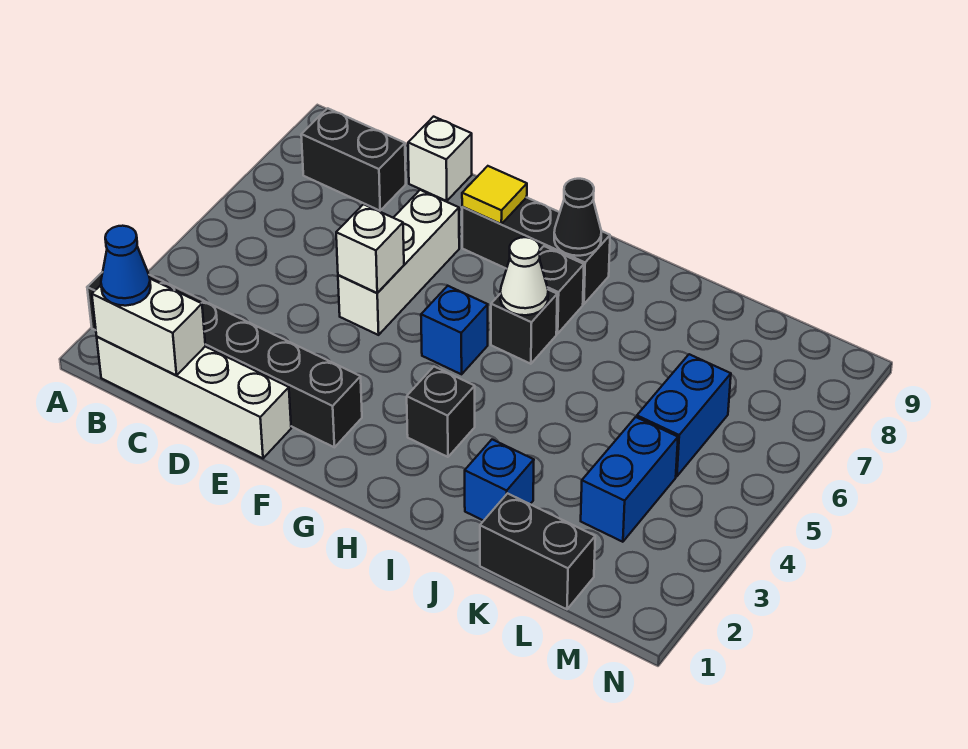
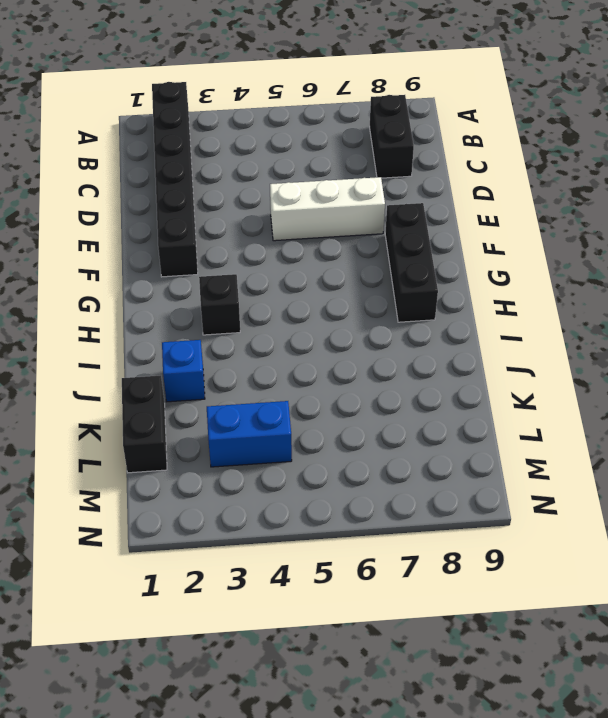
none -> white 1x4 brick [97,337,291,458]
none -> white 1x1 brick [408,117,472,201]
none -> blue 1x1 brick [421,286,488,374]

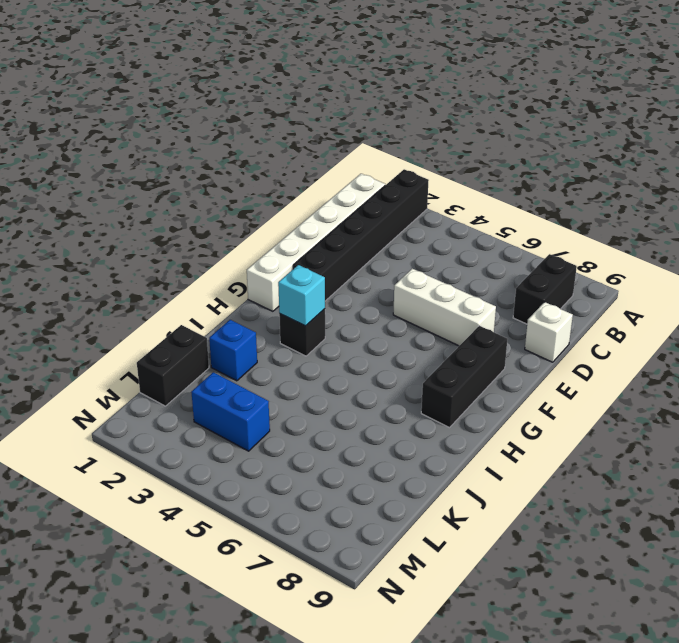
white 1x6 brick [247,174,385,311] -> white 1x4 brick [97,337,291,458]
cyan 1x1 brick [278,265,325,326] -> none
none -> blue 1x1 brick [421,286,488,374]
none -> black 1x1 brick [491,290,557,364]
none -> black 1x1 brick [540,246,584,334]

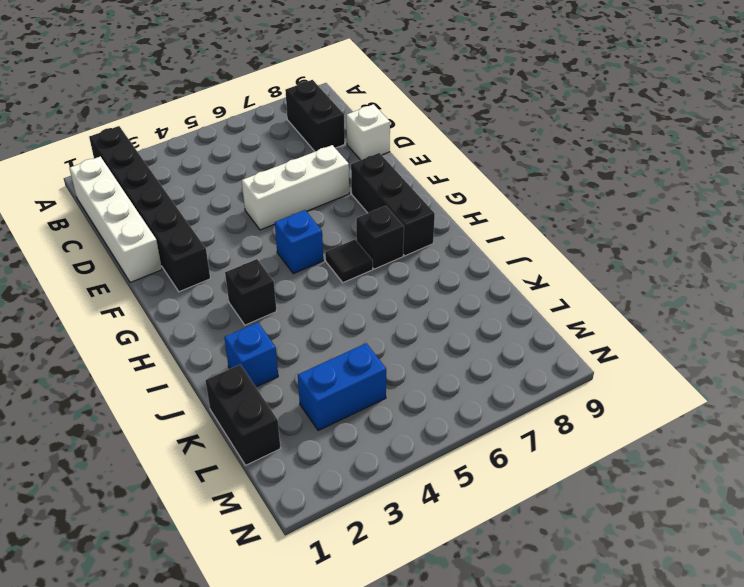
black 1x1 tile [325,239,373,283] -> black 1x1 brick [491,290,557,364]
none -> blue 1x2 brick [637,354,731,476]
none -> white 1x2 brick [92,279,205,375]
none -> white 1x1 brick [336,204,404,293]

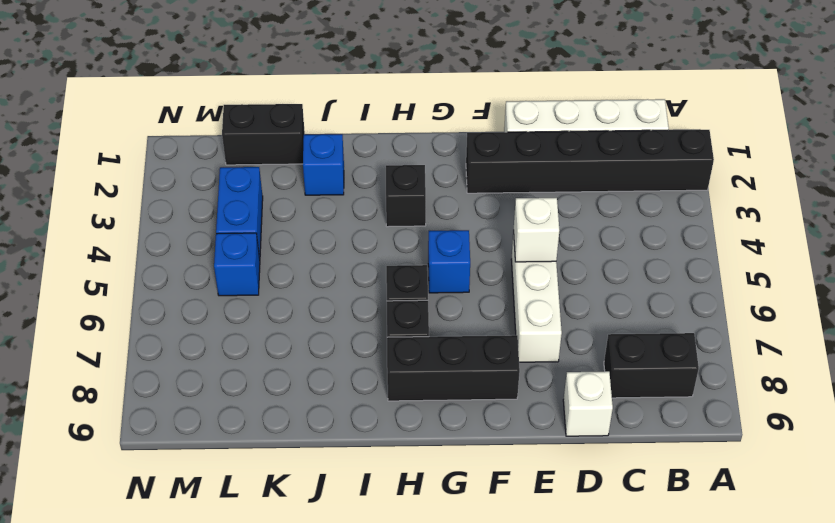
blue 1x1 brick [214,233,260,296] -> blue 1x2 brick [637,354,731,476]
none -> white 1x2 brick [92,279,205,375]
none -> yellow 1x1 tile [462,166,527,224]
none -> white 1x1 cone [500,237,548,315]

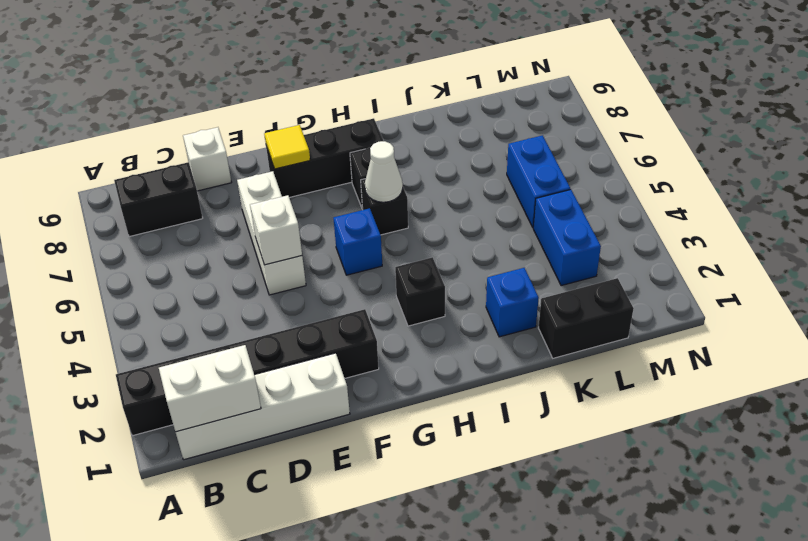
none -> black 1x1 cone [554,179,601,256]
none -> blue 1x1 cone [101,226,151,306]

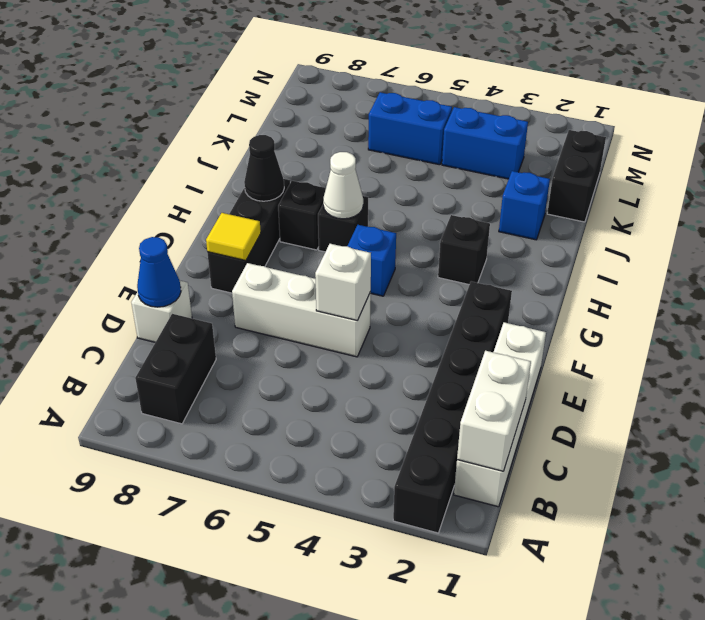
blue 1x1 cone [137,237,181,307] -> blue 1x1 cone moved to [101,226,151,306]

